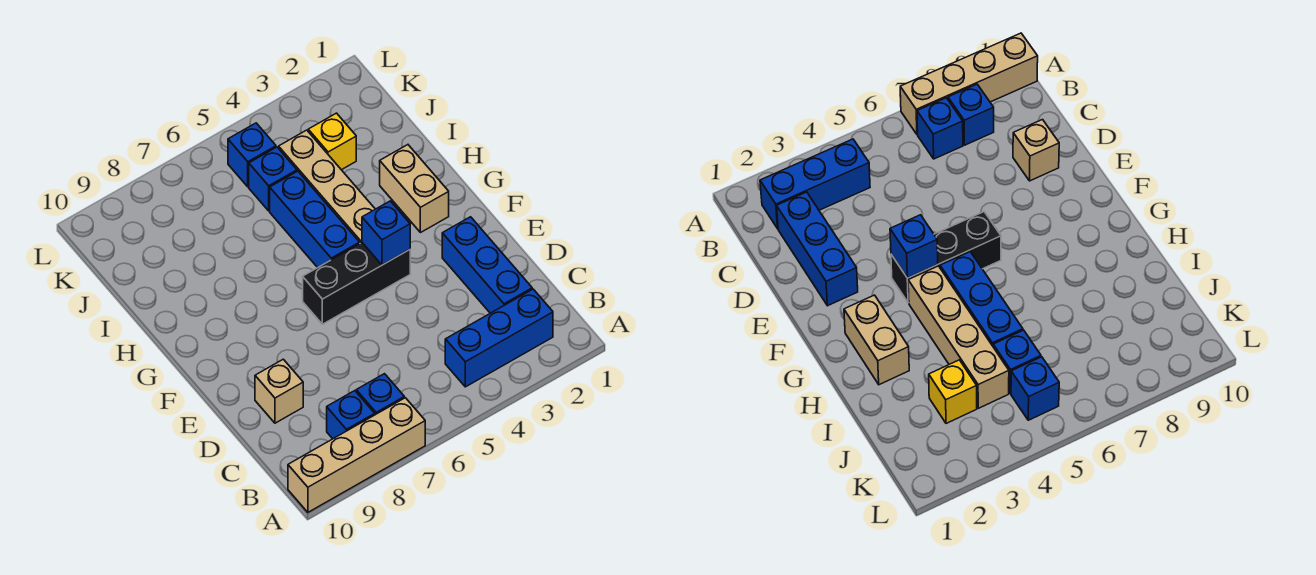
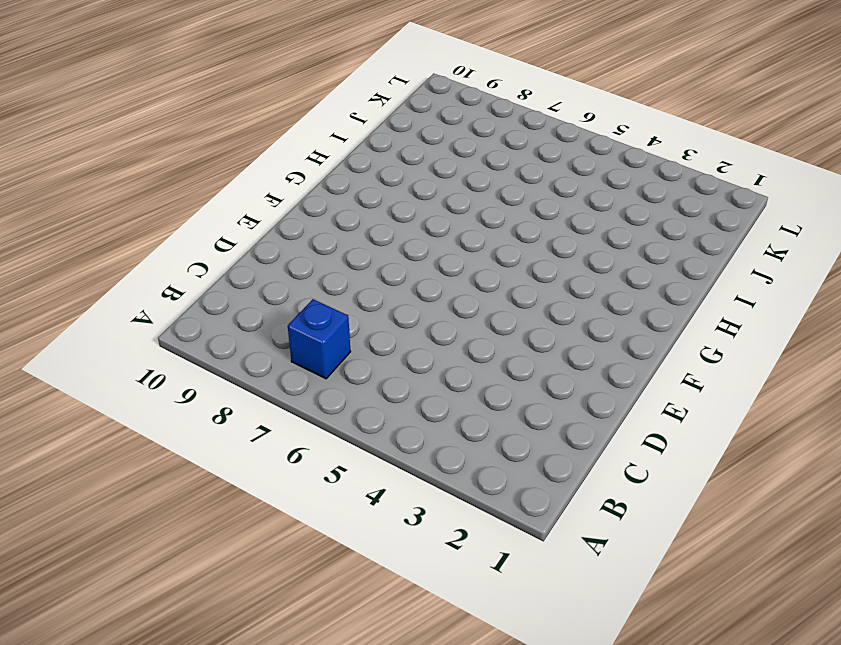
none -> tan 1x4 brick [288,398,425,512]
none -> blue 1x3 brick [445,289,553,387]
none -> blue 1x1 brick [327,391,375,439]

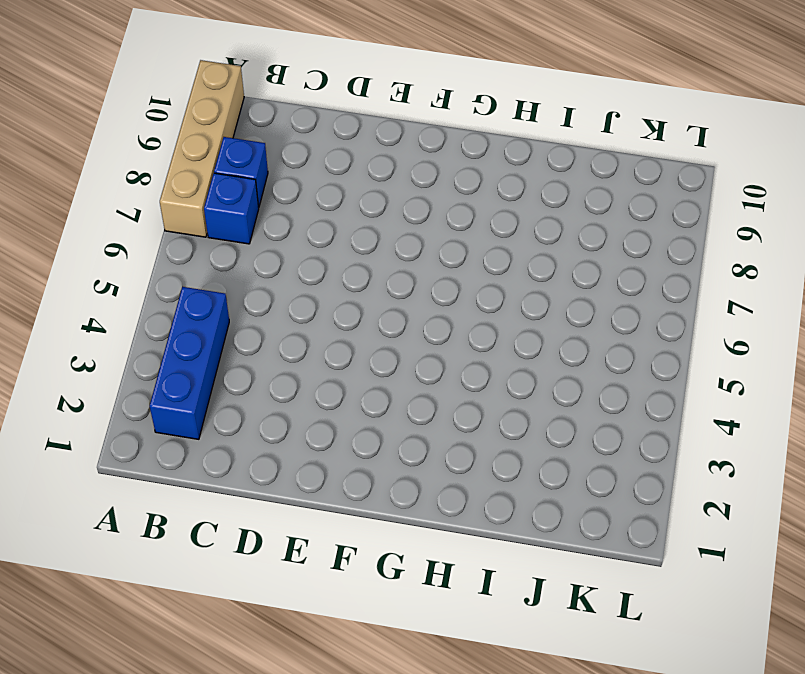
none -> blue 1x3 brick [442,217,532,313]
none -> tan 1x1 brick [255,359,303,423]
none -> black 1x3 brick [303,243,410,324]

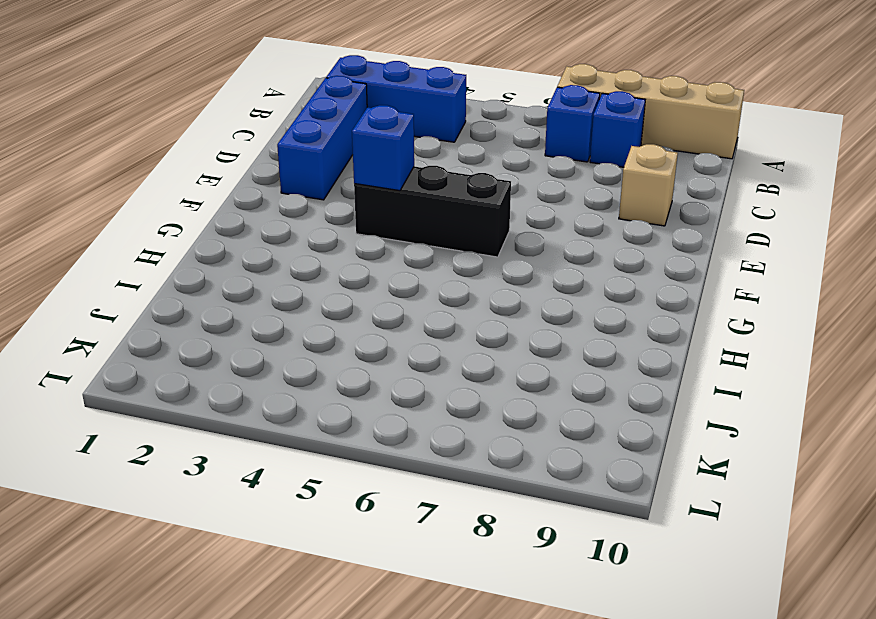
none -> tan 1x2 brick [380,145,449,233]
none -> tan 1x4 brick [279,130,375,243]
none -> blue 1x3 brick [270,171,360,268]

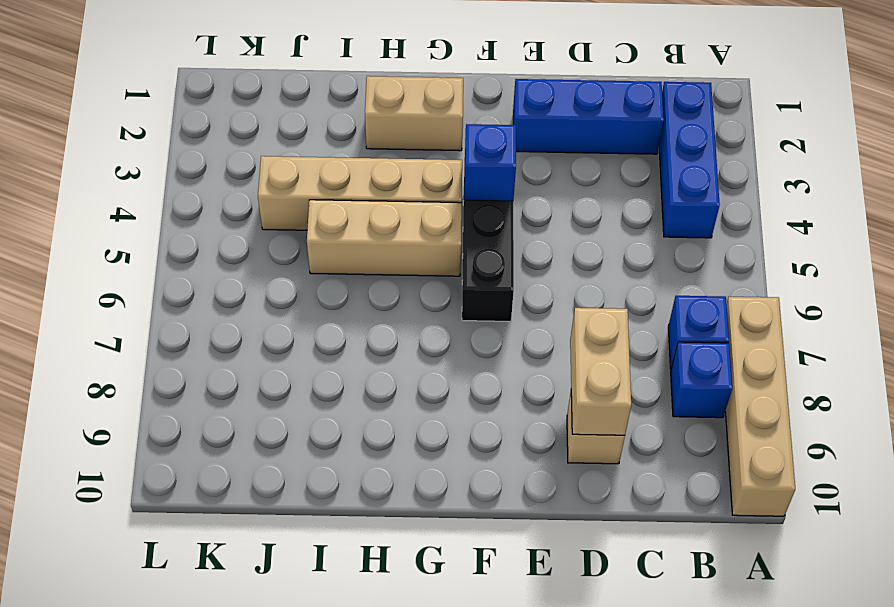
tan 1x2 brick [570,308,631,435] -> none
tan 1x3 brick [307,200,462,276] -> blue 1x3 brick [270,171,360,268]
none -> yellow 1x1 brick [308,113,356,170]
none -> blue 1x1 brick [249,147,297,211]
none -> blue 1x1 brick [228,123,276,187]

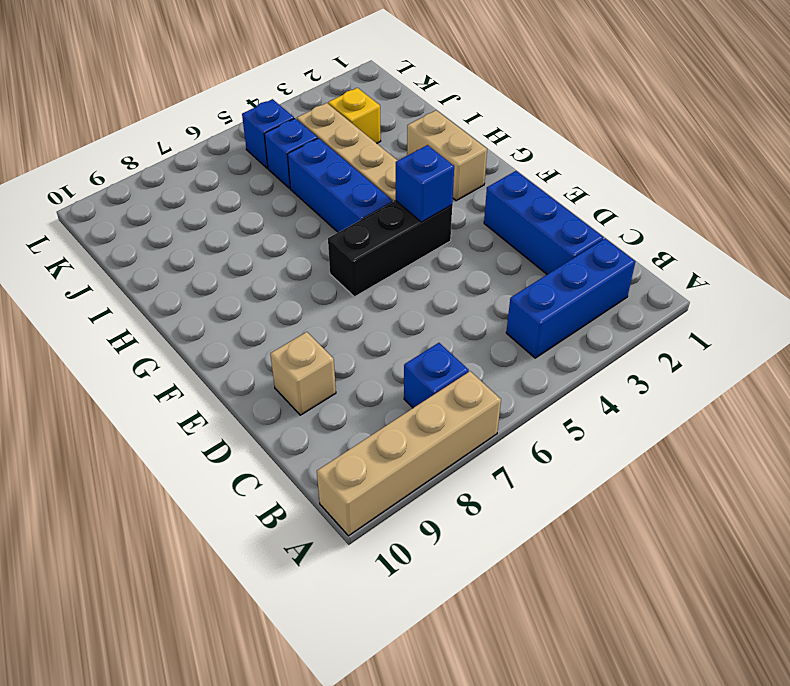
none -> blue 1x1 brick [327,391,375,439]

